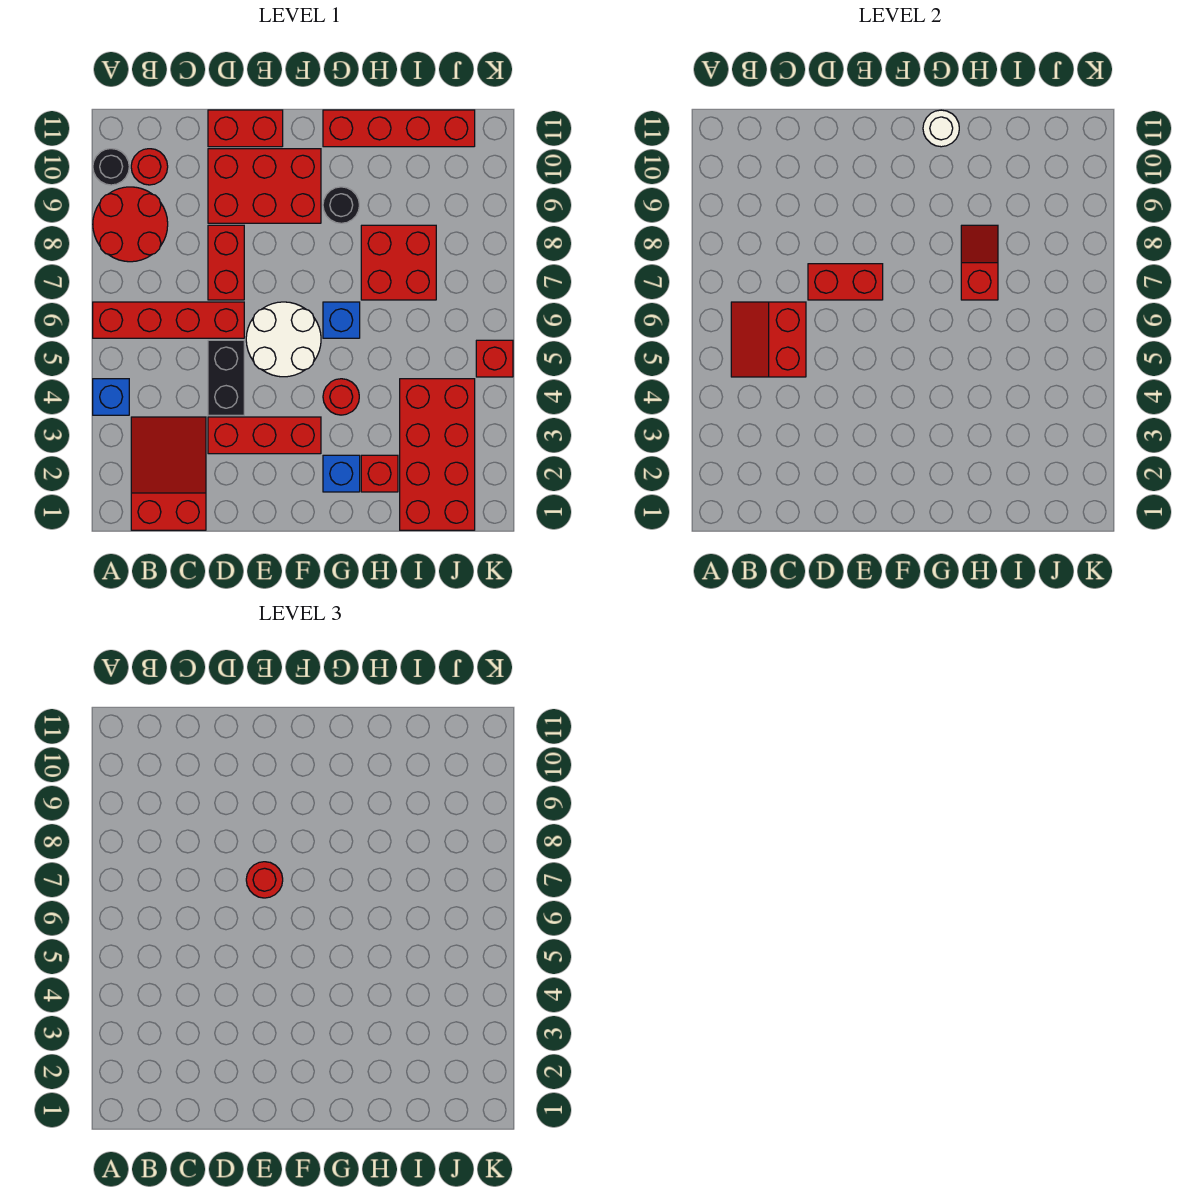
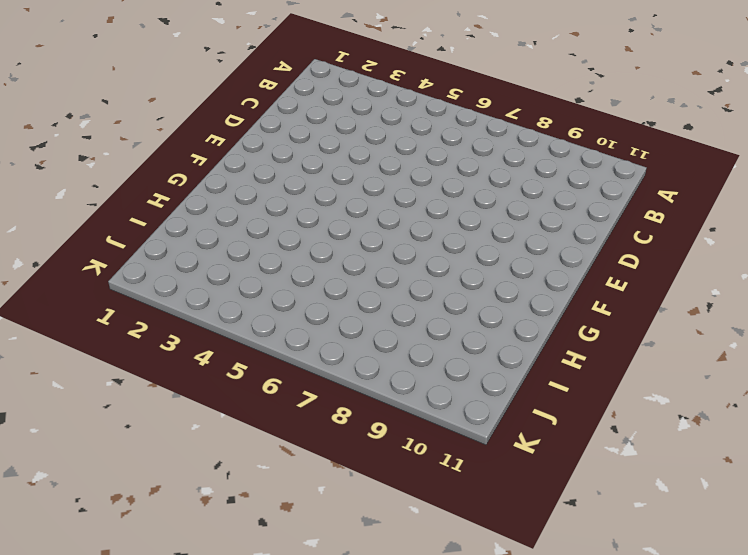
none -> blue 1x1 brick [93,379,129,415]
none -> red 1x4 brick [93,302,244,338]
none -> red 2x2 round brick [93,187,168,262]

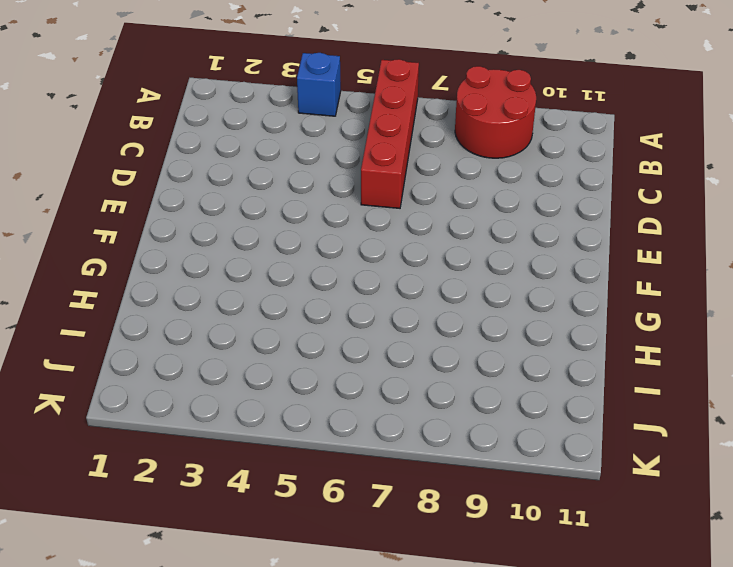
none -> black 1x1 round brick [93,149,129,185]
none -> red 2x3 slope [131,417,206,530]
none -> red 1x1 round brick [131,149,168,185]

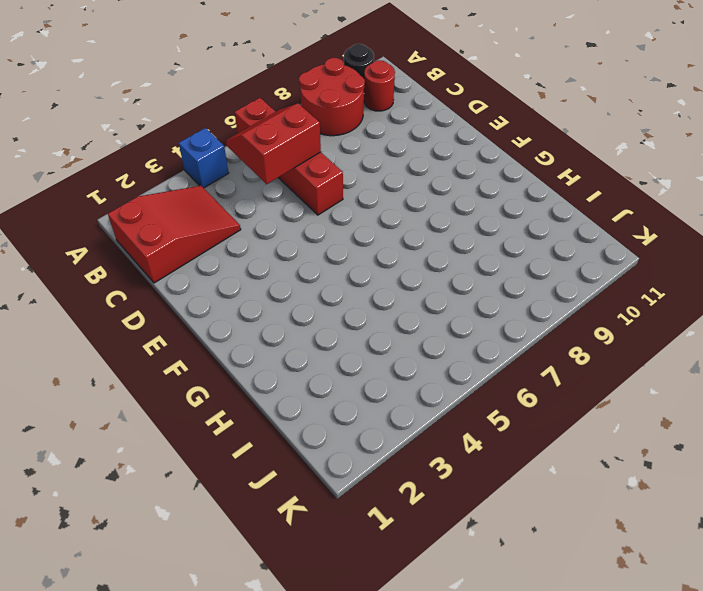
none -> red 1x3 brick [208,417,321,454]
none -> black 1x2 brick [208,340,244,415]
none -> red 1x2 brick [208,225,244,300]

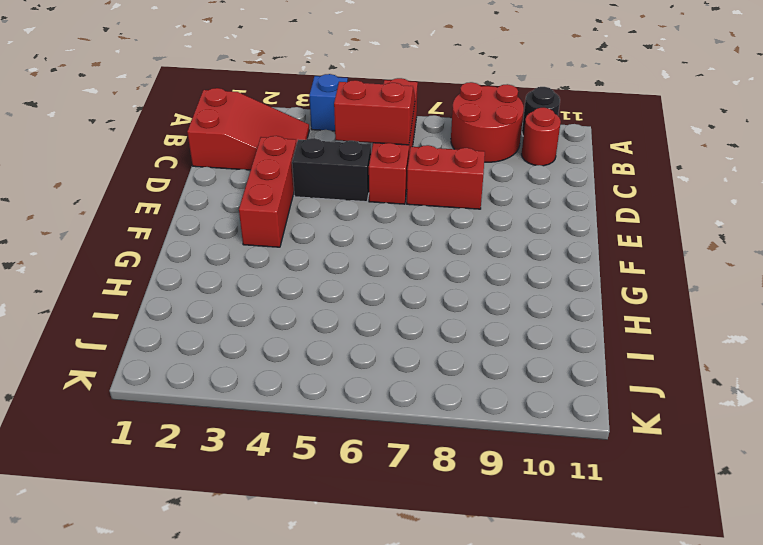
none -> red 2x3 brick [208,149,321,223]
none -> red 1x2 brick [208,110,283,147]
none -> white 2x2 round brick [246,302,321,377]

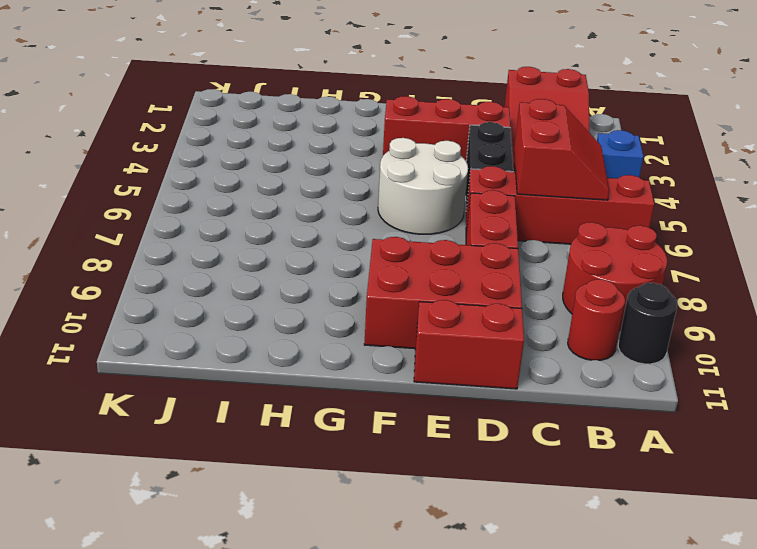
none -> blue 1x1 brick [323,455,360,492]
none -> red 1x1 round brick [323,379,359,415]
none -> blue 1x1 brick [323,302,360,338]

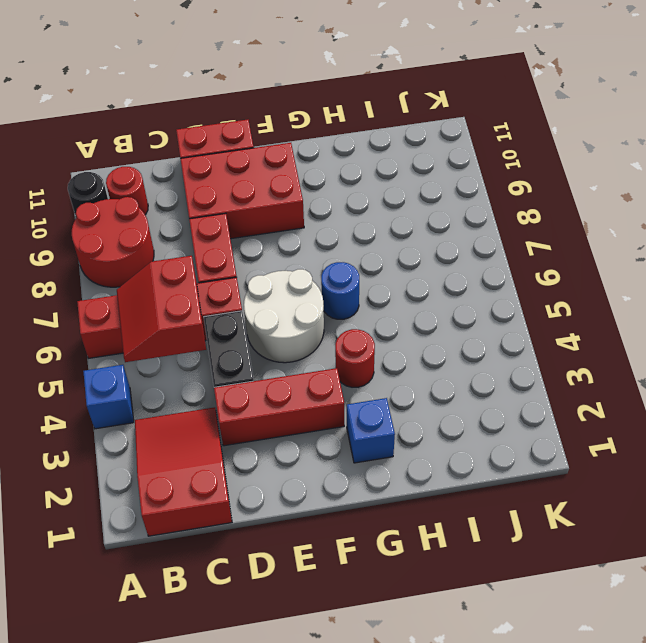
blue 1x1 round brick [321,262,359,319] -> blue 1x1 brick [323,302,360,338]
none -> black 1x1 round brick [323,187,359,223]
none -> red 1x4 brick [323,110,475,147]
none -> red 1x1 brick [361,455,398,492]

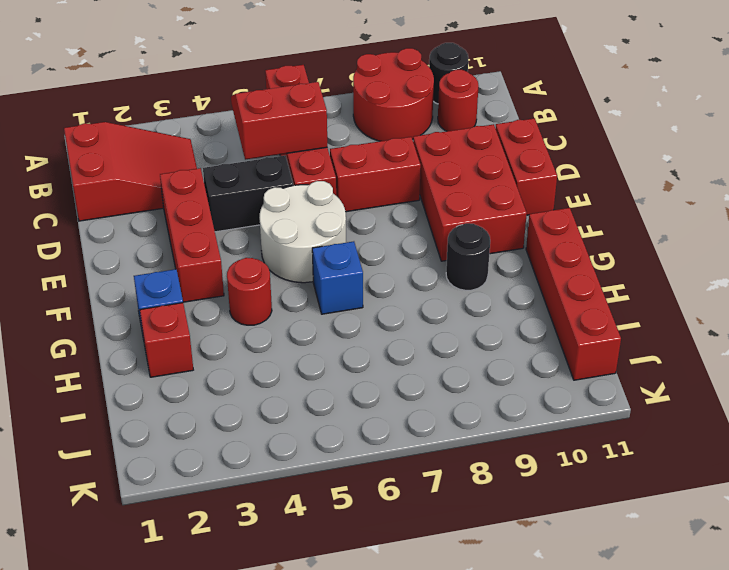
none -> blue 1x1 brick [93,379,129,415]
none -> red 2x2 brick [361,225,436,300]
none -> red 2x4 brick [400,379,475,530]

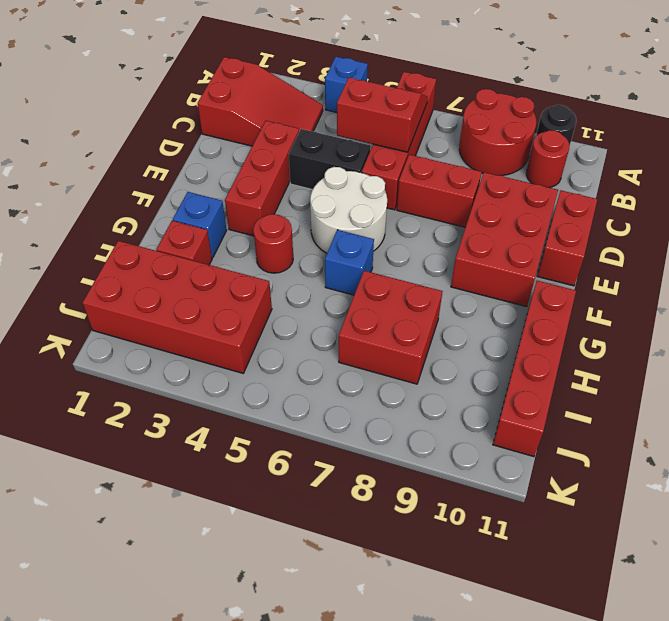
none -> black 1x1 round brick [323,187,359,223]
none -> red 1x1 brick [476,340,513,377]
none -> red 1x2 brick [808,264,883,300]

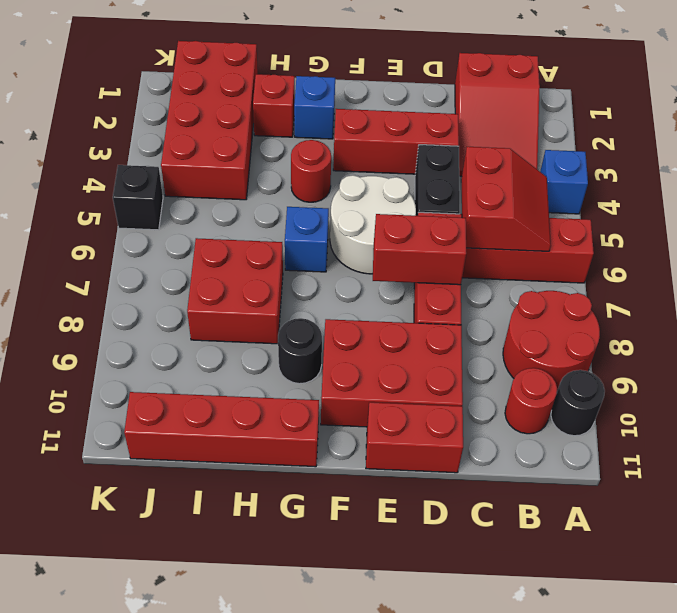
black 1x1 brick [113,165,163,230] -> red 1x1 brick [476,340,513,377]
none -> white 1x1 round brick [923,110,959,147]
none -> red 1x2 slope [961,225,998,300]
none -> red 1x1 round brick [246,862,283,898]

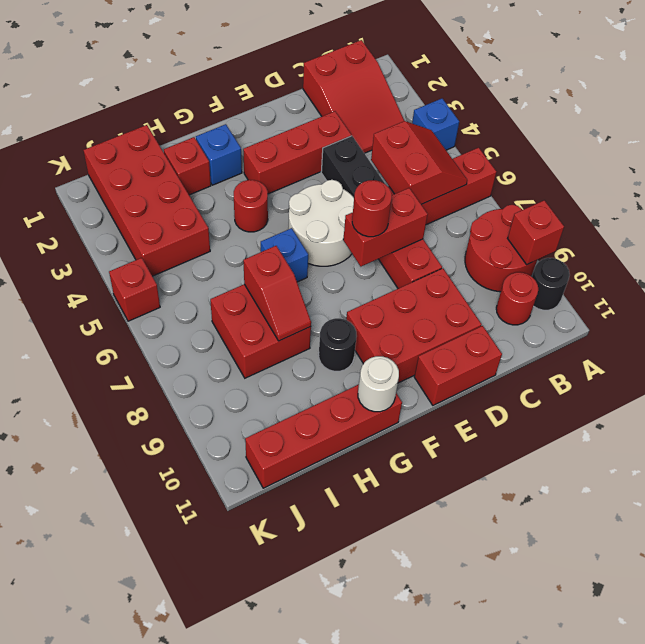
red 1x1 brick [508,200,564,265] -> none

